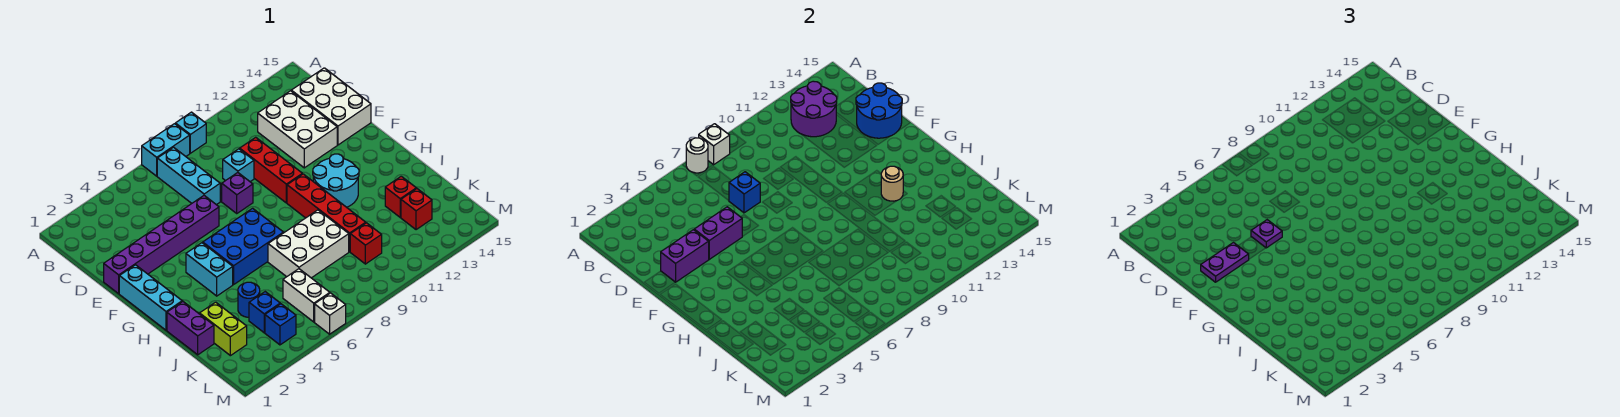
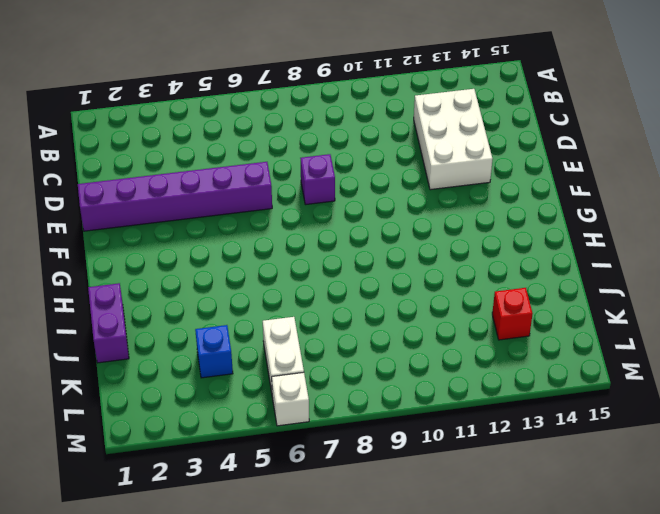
none -> cyan 1x2 brick [142,124,190,176]
none -> cyan 1x1 brick [175,112,206,153]
none -> cyan 1x3 brick [157,147,220,205]
none -> white 2x3 brick [291,68,371,145]

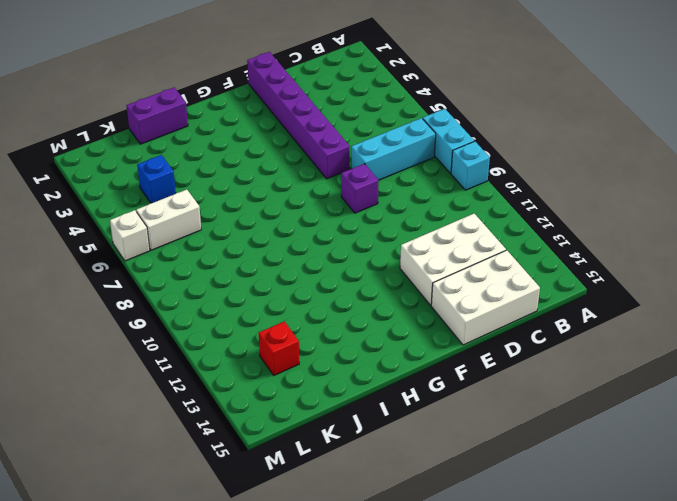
none -> cyan 1x1 brick [223,149,254,182]
none -> red 1x3 brick [240,137,302,203]
none -> cyan 1x3 brick [119,265,182,330]
none -> cyan 1x2 brick [186,243,233,296]

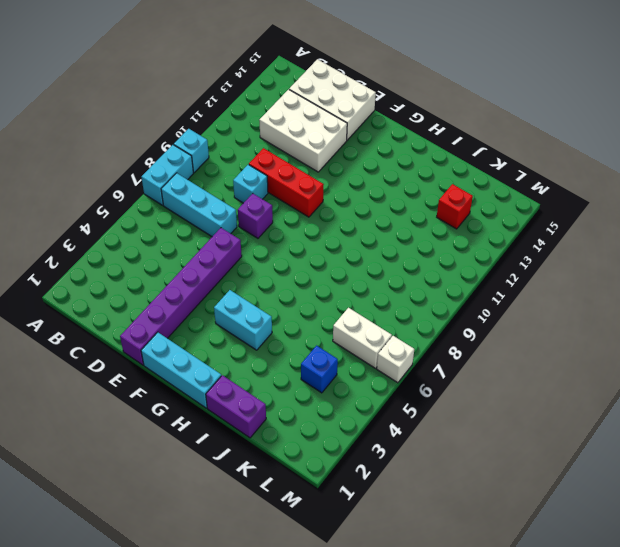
none -> blue 2x3 brick [203,208,283,284]
none -> red 1x4 brick [287,174,366,252]
none -> cyan 2x2 round brick [313,154,359,207]
none -> white 2x3 brick [268,210,349,278]

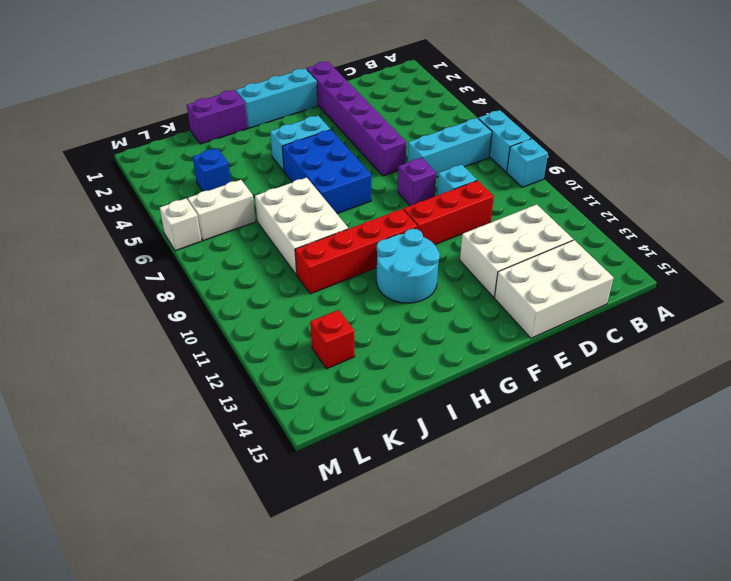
none -> lime 1x2 brick [200,302,247,356]
none -> blue 1x1 round brick [238,282,260,317]
none -> red 1x1 brick [385,176,416,217]
none -> red 1x1 brick [350,223,382,264]

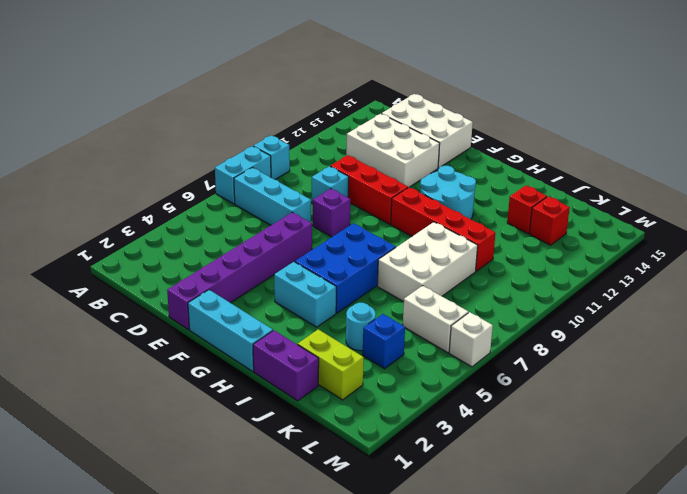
cyan 1x1 round brick [346,303,376,351] -> blue 1x1 round brick [238,282,260,317]
none -> red 1x1 brick [350,223,382,264]
none -> blue 1x1 brick [265,304,296,345]
none -> white 1x1 round brick [686,138,708,173]
none -> white 1x1 brick [699,124,730,165]

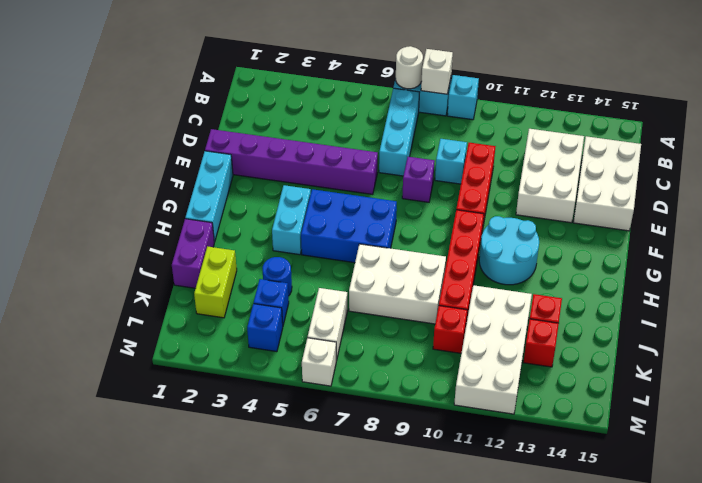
white 2x4 brick [454,285,532,414] -> none
none -> purple 2x2 round brick [791,81,837,137]
none -> blue 1x1 brick [729,172,760,213]
none -> blue 2x2 round brick [856,83,902,138]
none -> purple 1x2 brick [661,230,709,282]

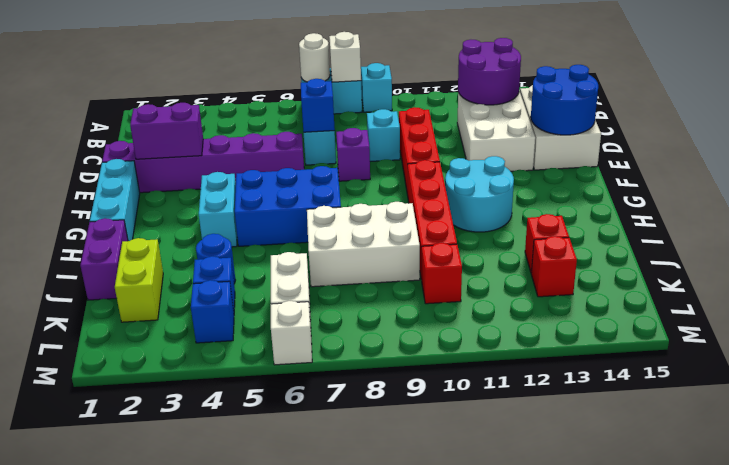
none -> purple 1x2 brick [694,207,742,259]
none -> tan 1x1 round brick [881,166,903,201]
none -> purple 1x2 plate [1201,243,1249,282]
none -> purple 1x1 plate [1251,220,1282,248]

